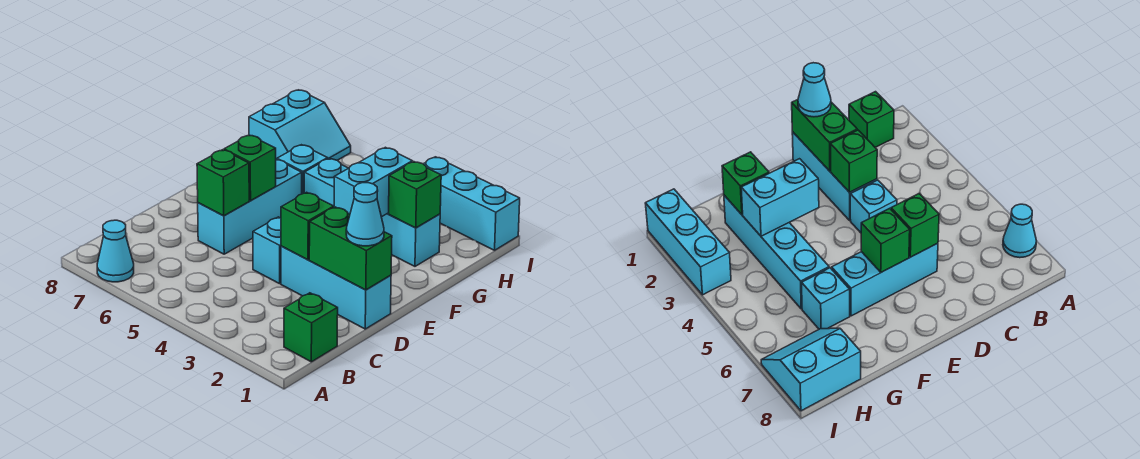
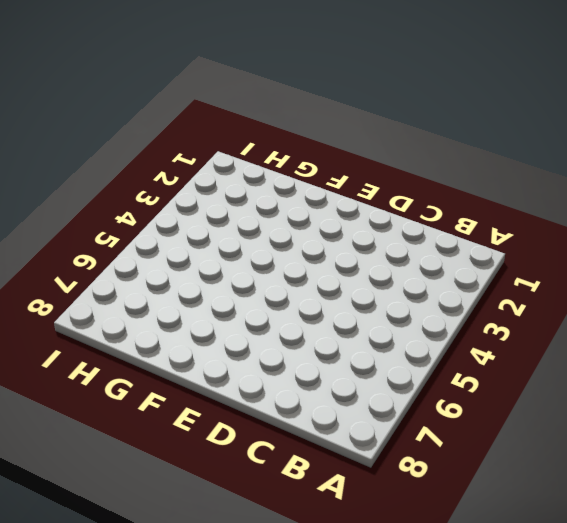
none -> cyan 1x1 cone [97,220,134,282]
none -> green 1x1 brick [284,293,338,362]
none -> cyan 1x3 brick [281,246,391,329]

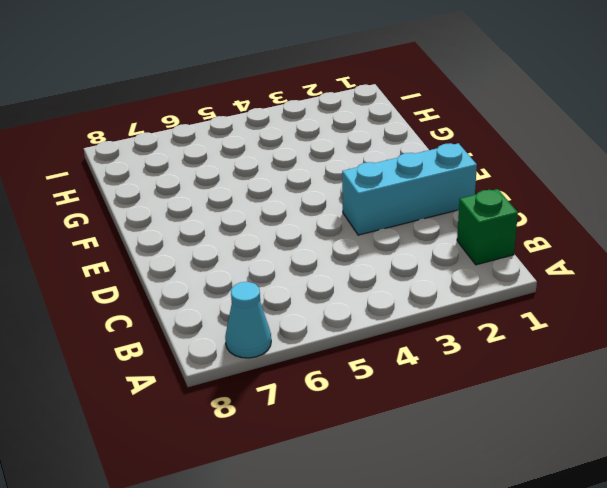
none -> cyan 1x1 brick [253,217,281,284]
none -> cyan 1x3 brick [198,159,302,254]
none -> cyan 1x4 brick [304,159,440,266]

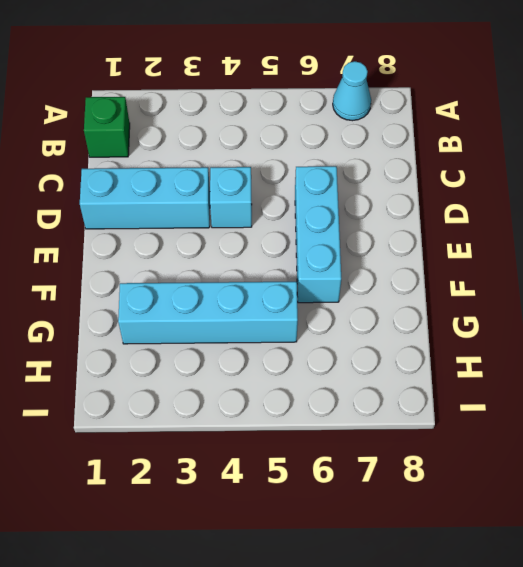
none -> cyan 1x1 brick [277,145,328,194]
none -> cyan 2x2 slope [249,90,351,160]
none -> cyan 1x3 brick [424,157,520,250]

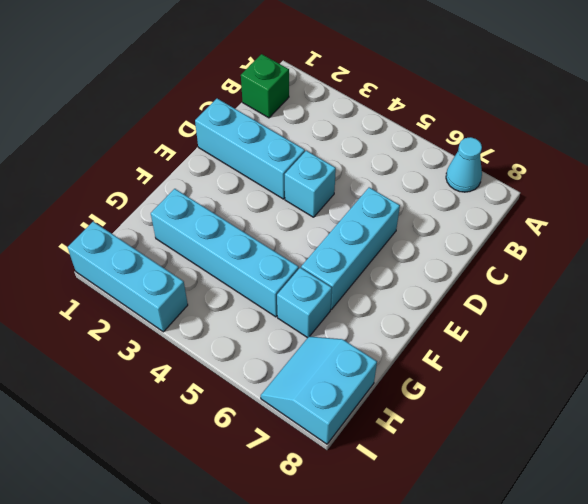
none -> green 1x2 brick [309,207,392,290]
none -> green 1x1 brick [281,192,334,260]
none -> green 1x1 brick [197,150,249,216]

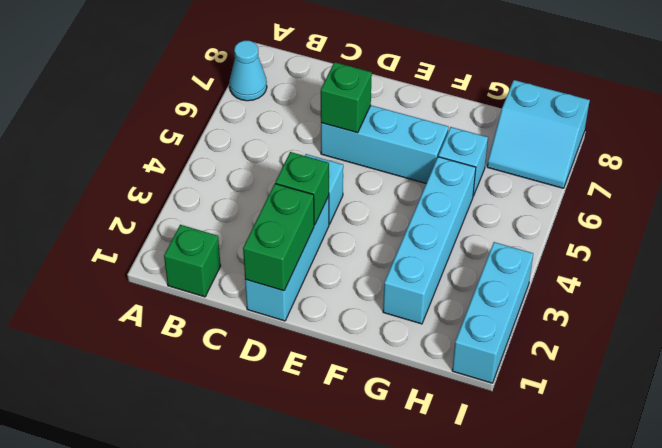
none -> green 1x1 brick [224,135,276,201]
none -> cyan 1x2 brick [334,147,412,217]
none -> green 1x1 brick [389,162,441,228]

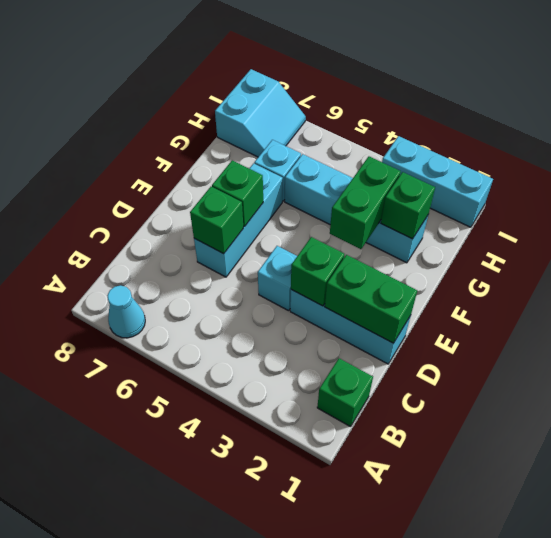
green 1x2 brick [330,157,401,249] -> cyan 1x2 brick [334,147,412,217]
none -> cyan 1x1 cone [346,183,384,246]

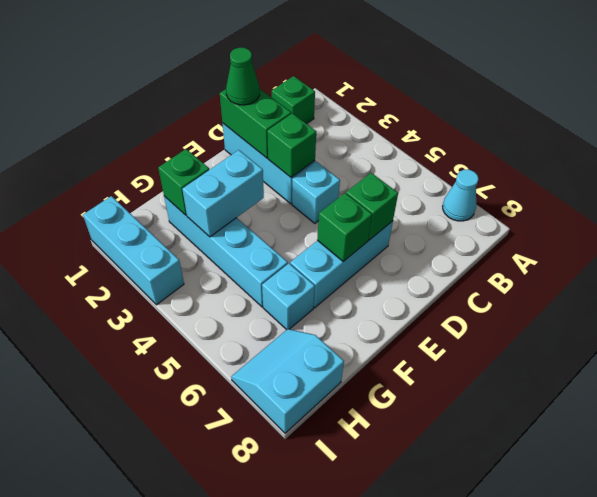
green 1x1 cone [226,48,260,105] -> cyan 1x1 cone [346,183,384,246]

